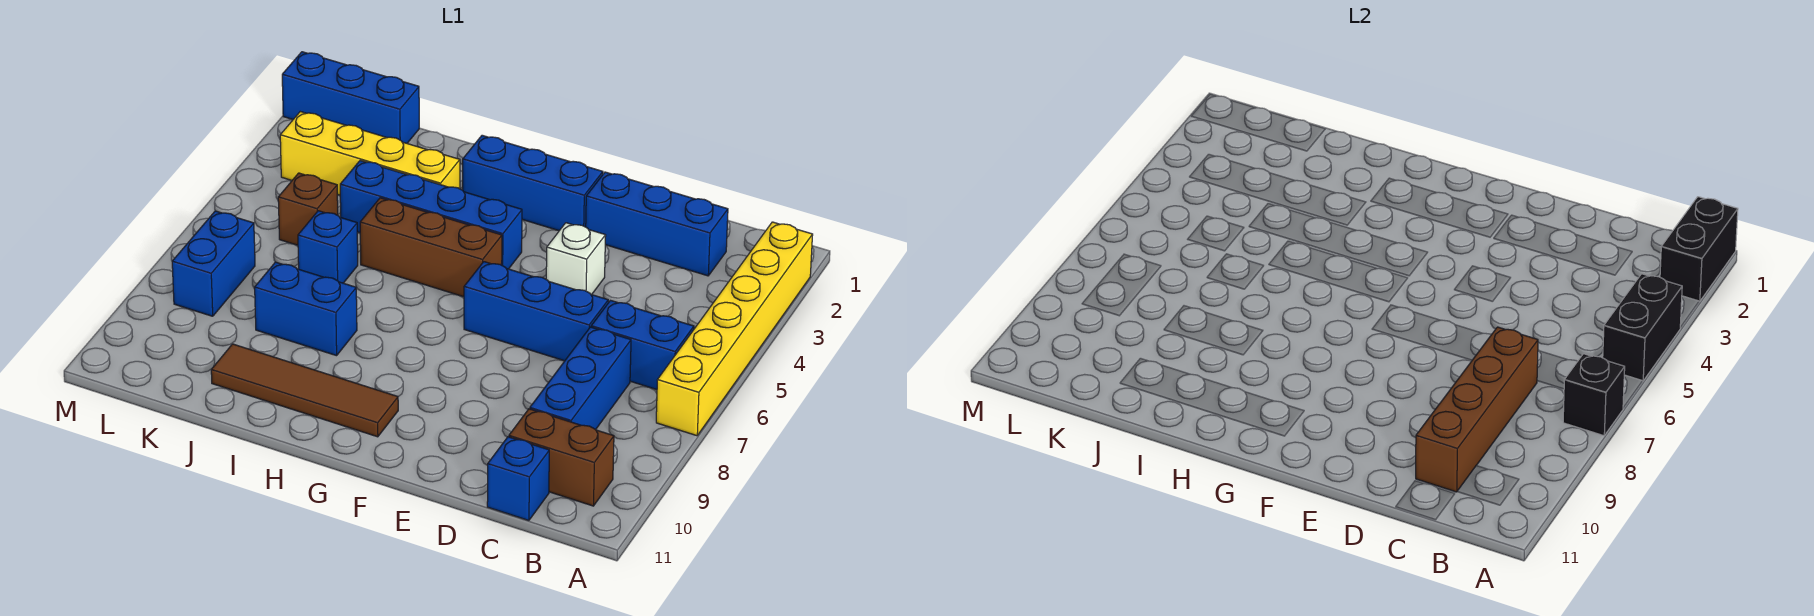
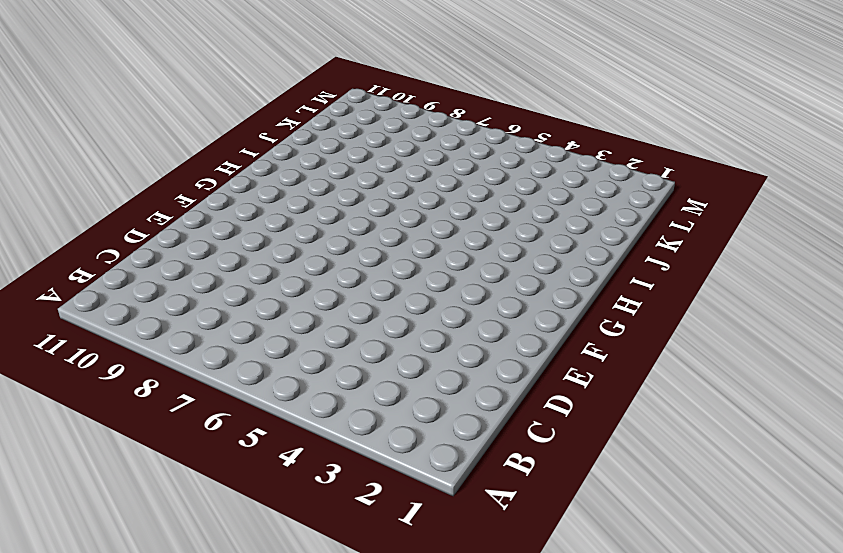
none -> yellow 1x6 brick [656,222,813,436]
none -> blue 1x2 brick [591,301,694,390]
none -> brown 1x2 brick [509,409,614,506]

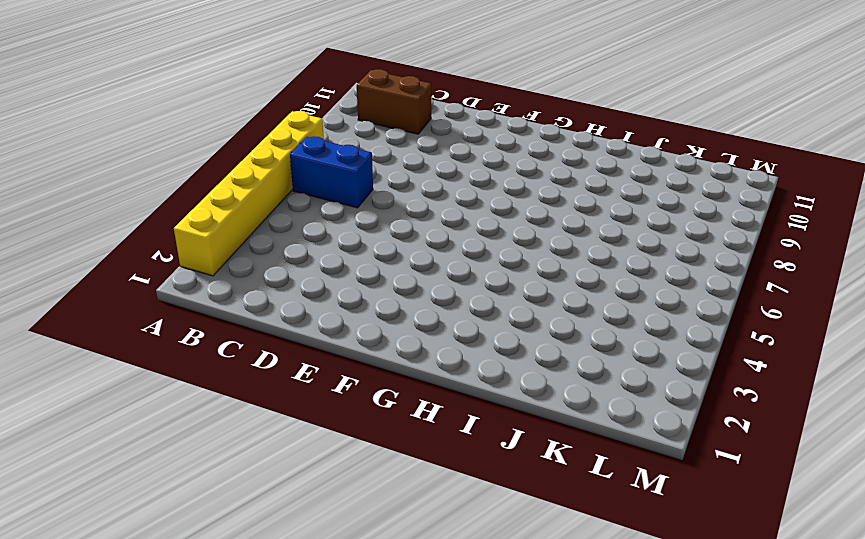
none -> blue 1x3 brick [586,172,728,276]
none -> blue 1x3 brick [530,327,631,430]
none -> blue 1x1 brick [487,437,549,520]

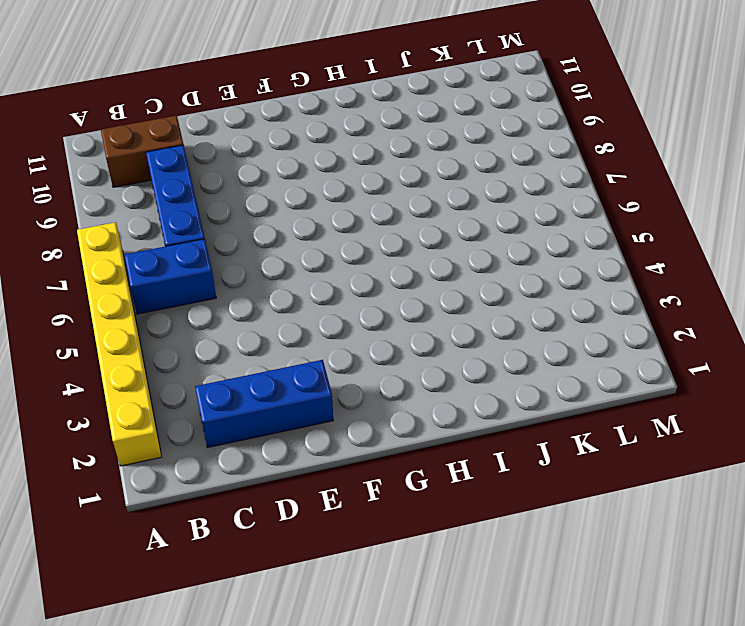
none -> blue 1x1 brick [487,437,549,520]
none -> blue 1x3 brick [464,262,608,361]
none -> white 1x1 brick [546,223,606,295]

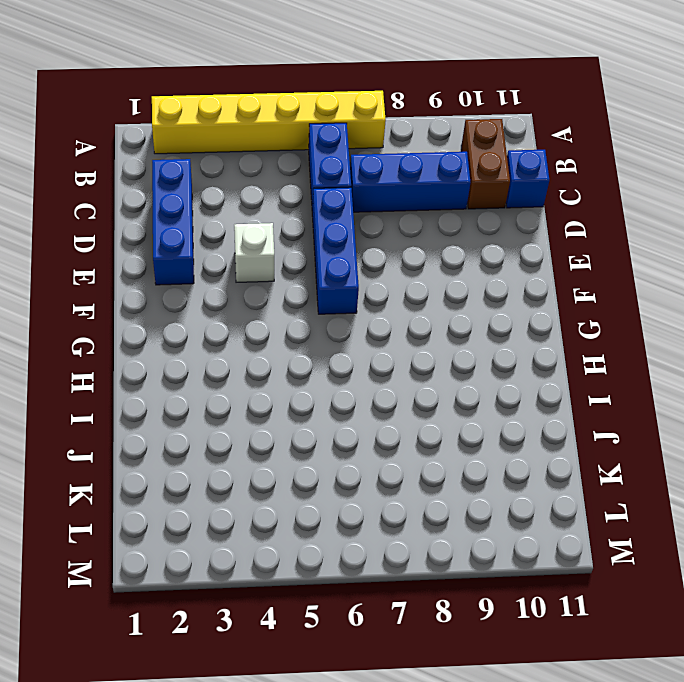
none -> blue 1x3 brick [463,135,603,231]
none -> blue 1x4 brick [340,160,522,269]
none -> brown 1x3 brick [360,198,502,297]

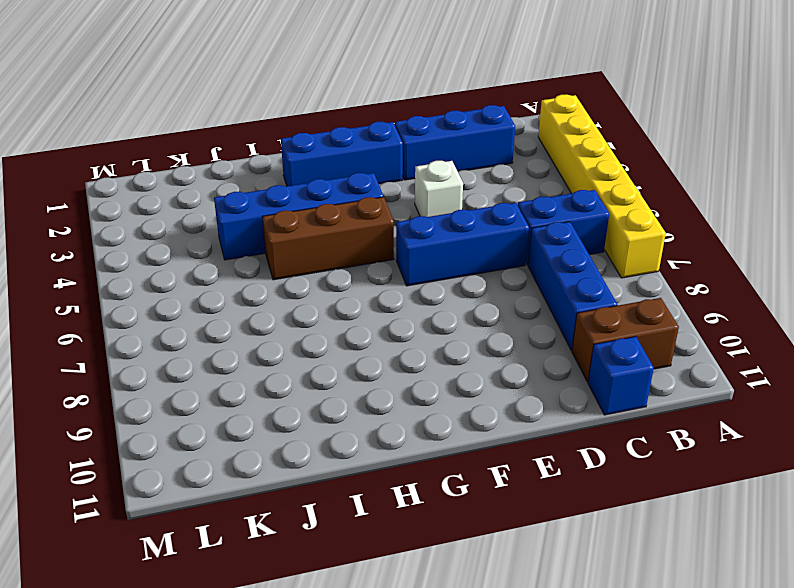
none -> brown 1x4 tile [211,344,398,437]
none -> yellow 1x4 brick [280,112,460,195]
none -> blue 1x2 brick [255,262,357,356]

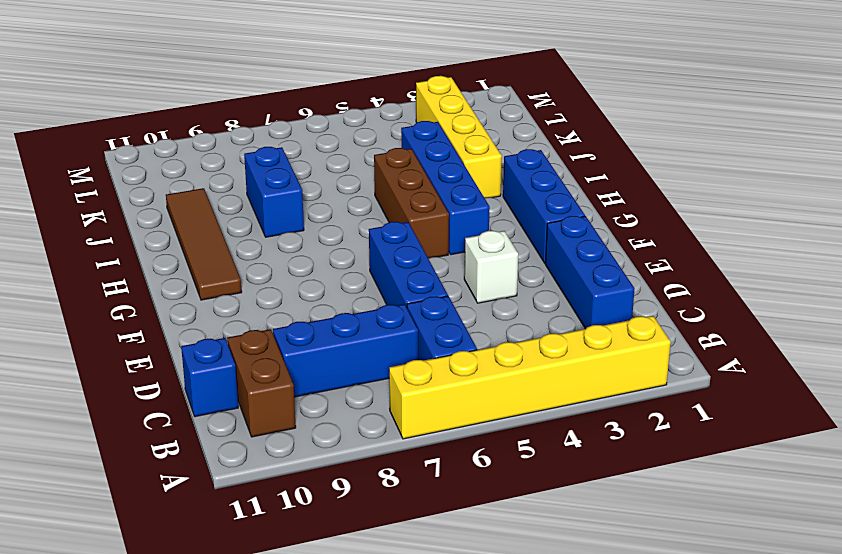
none -> blue 1x1 brick [298,211,358,283]
none -> blue 1x3 brick [282,52,419,143]
none -> brown 1x1 brick [278,173,338,245]

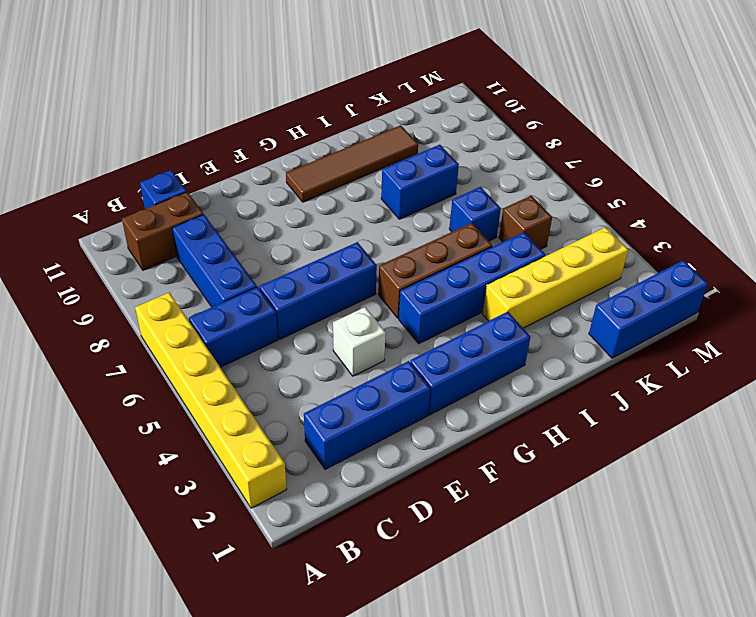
none -> blue 1x2 brick [172,211,255,316]
none -> black 1x2 brick [1660,197,1738,302]
none -> black 1x2 brick [1603,274,1682,381]

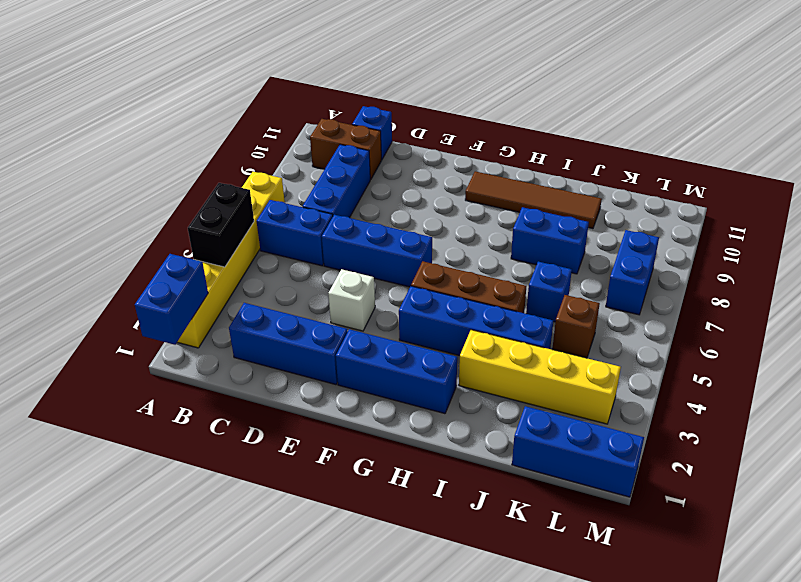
blue 1x2 brick [135,254,208,345] -> black 1x2 brick [1660,197,1738,302]
none -> black 1x1 brick [1563,354,1625,436]
none -> brown 1x4 brick [1416,327,1538,492]

